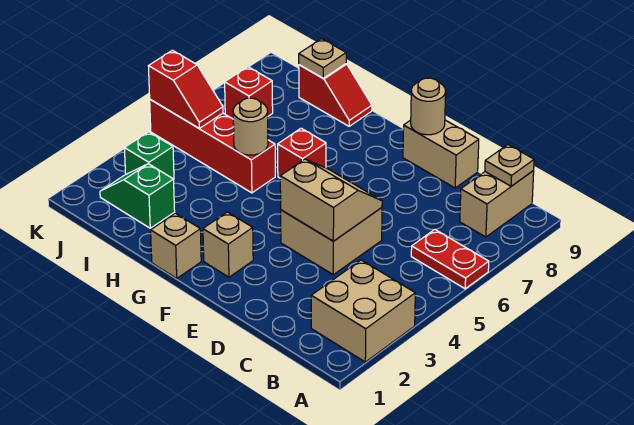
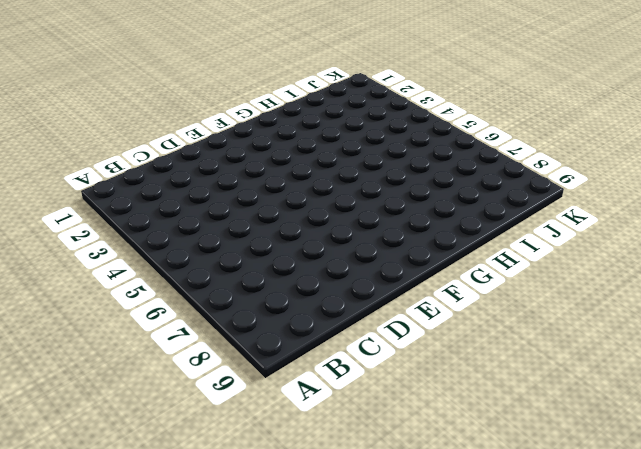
none -> tan 2x2 brick [311,260,415,362]
none -> red 1x2 plate [411,229,489,289]
none -> tan 1x2 brick [460,171,534,237]

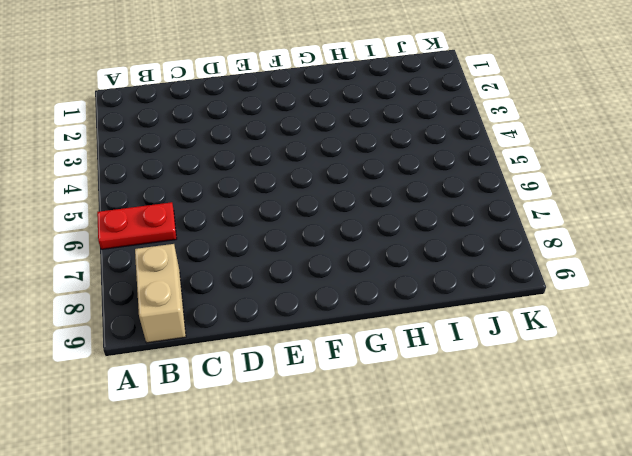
none -> tan 2x2 brick [311,260,415,362]
none -> tan 2x2 brick [281,208,382,275]
none -> tan 1x2 brick [403,120,479,188]

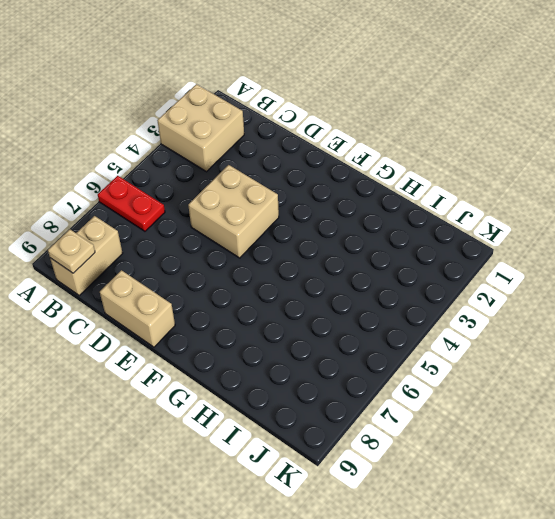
none -> tan 1x1 brick [203,212,253,277]
none -> tan 1x1 brick [151,213,201,278]
none -> red 1x1 brick [278,128,326,178]

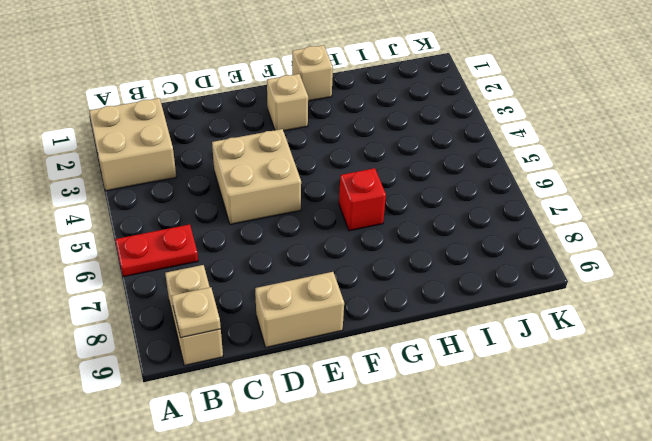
none -> red 1x4 brick [150,100,275,193]
none -> red 1x2 slope [299,64,372,126]
none -> green 1x2 slope [100,164,175,228]

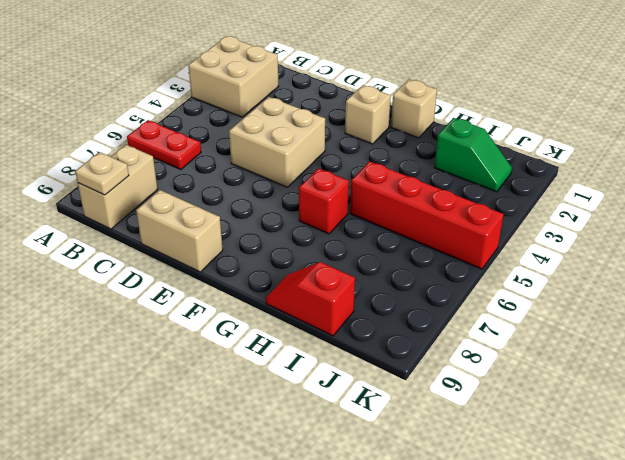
none -> green 1x1 brick [124,132,174,179]
none -> red 1x1 brick [225,67,273,119]
none -> tan 2x2 slope [280,159,382,241]

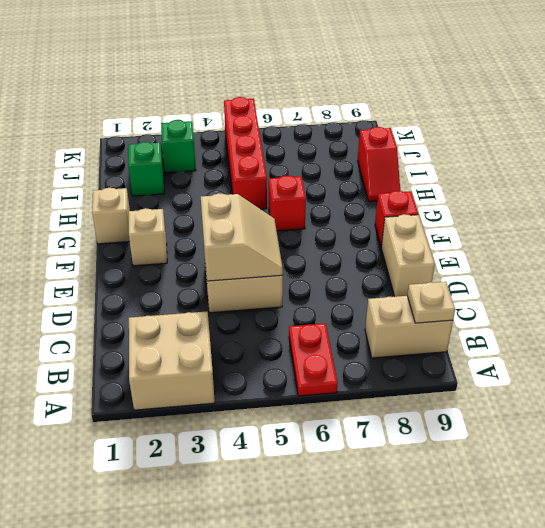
red 1x1 brick [375,191,418,247] -> red 1x1 brick moved to [225,67,273,119]
none -> tan 1x1 round brick [411,78,446,135]
none -> tan 1x1 round brick [233,98,268,155]
none -> tan 1x1 plate [299,39,346,78]

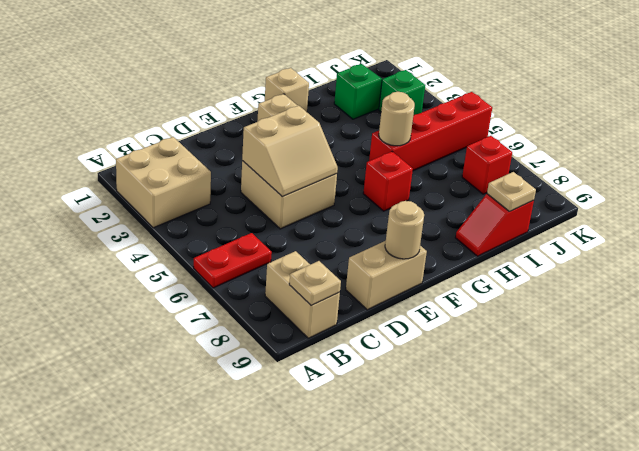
none -> red 1x2 slope [148,50,223,128]

